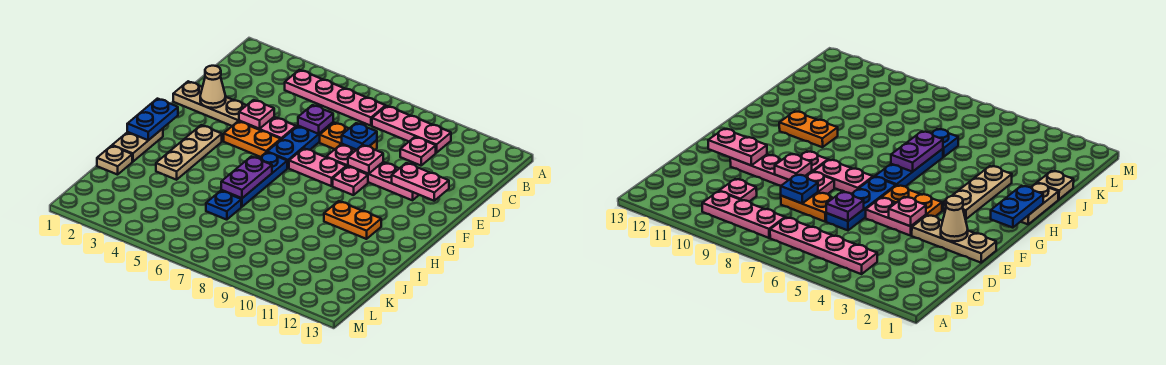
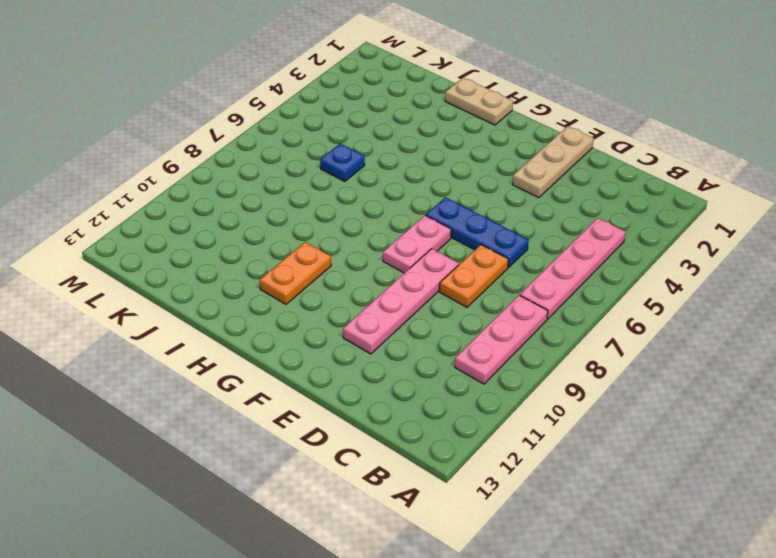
none -> pink 1x1 plate [400,137,436,166]
none -> pink 1x2 plate [239,117,296,139]
none -> orange 1x2 plate [224,121,281,157]

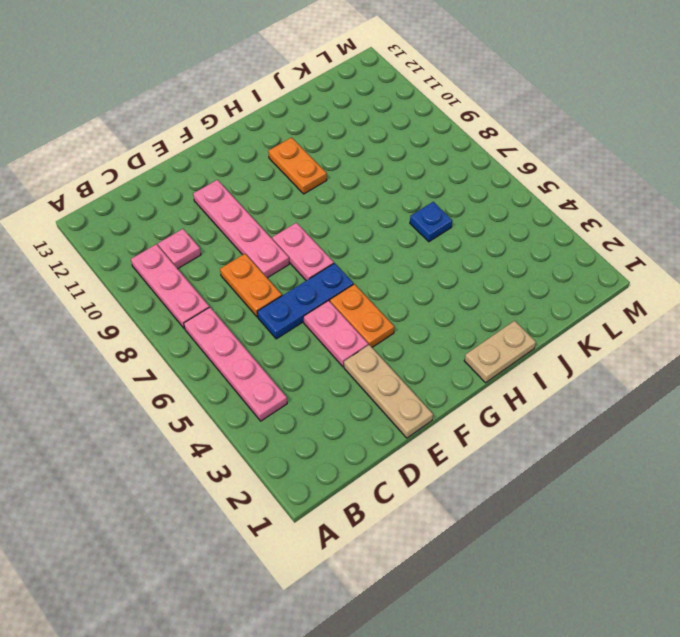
none -> pink 1x1 plate [333,166,368,195]
none -> tan 1x3 plate [156,125,222,180]
none -> blue 1x3 plate [221,152,287,207]

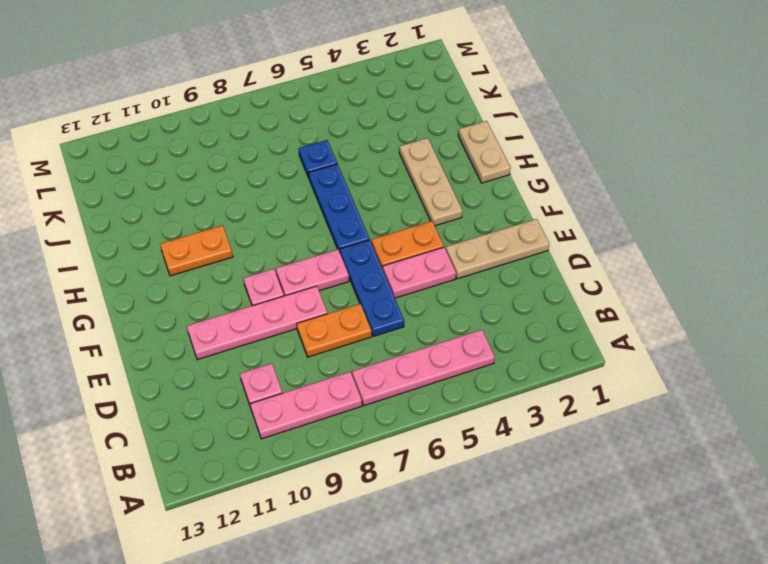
none -> tan 1x1 plate [97,146,132,175]
none -> purple 1x1 plate [298,105,333,134]
none -> blue 1x1 plate [342,123,377,150]

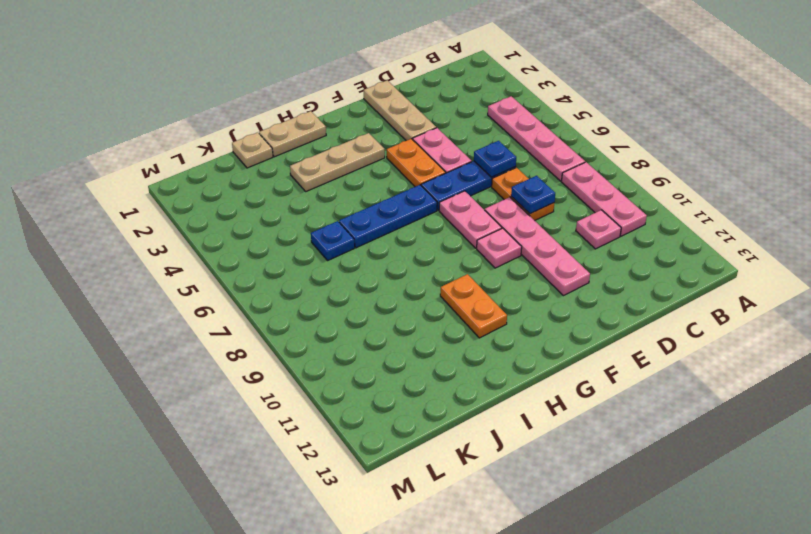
blue 1x1 plate [474,141,516,177] -> purple 1x1 plate [298,105,333,134]
none -> tan 1x1 cone [200,66,226,108]
none -> pink 1x1 plate [239,100,274,129]
none -> pink 1x1 plate [348,145,383,174]

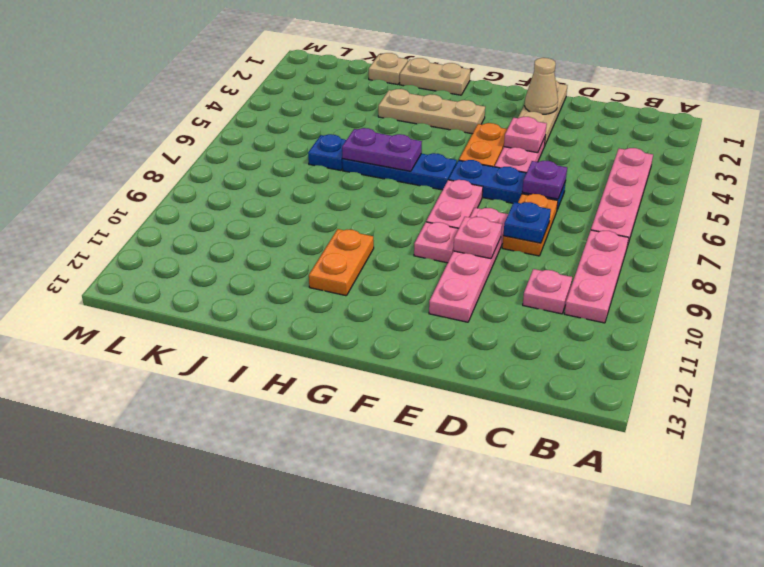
none -> pink 1x2 plate [392,163,449,201]
none -> blue 1x2 plate [127,99,178,140]

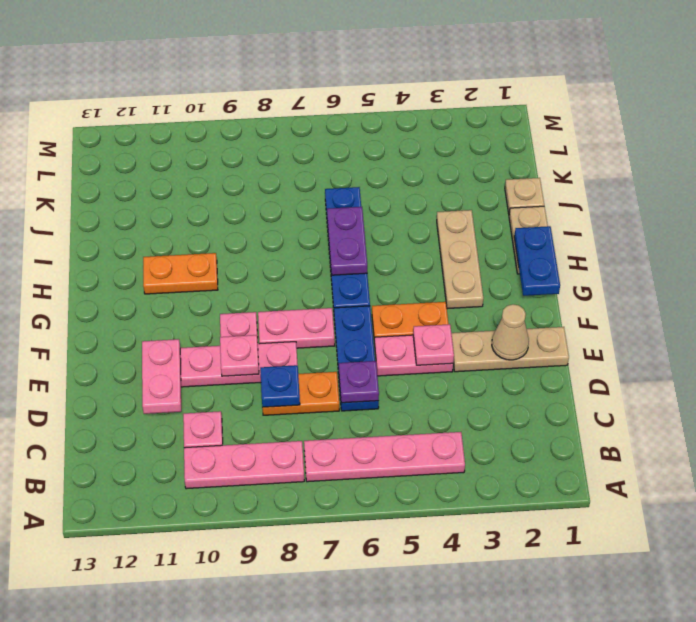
pink 1x2 plate [142,339,181,414] -> pink 1x2 plate turned to [392,163,449,201]

